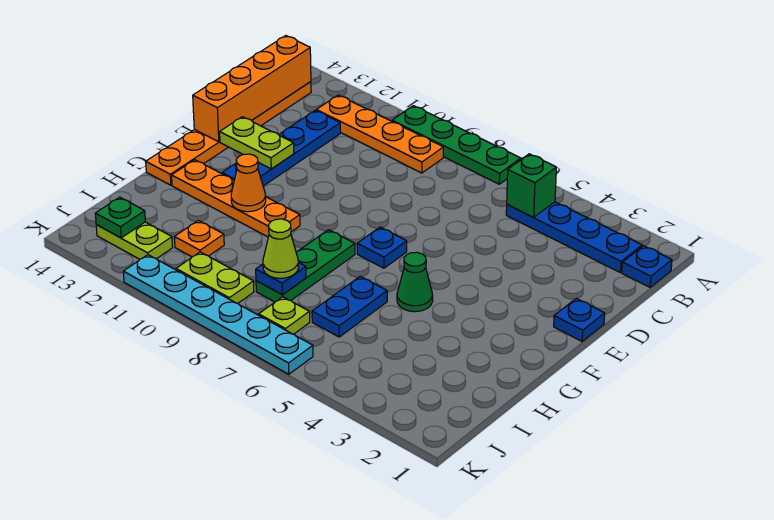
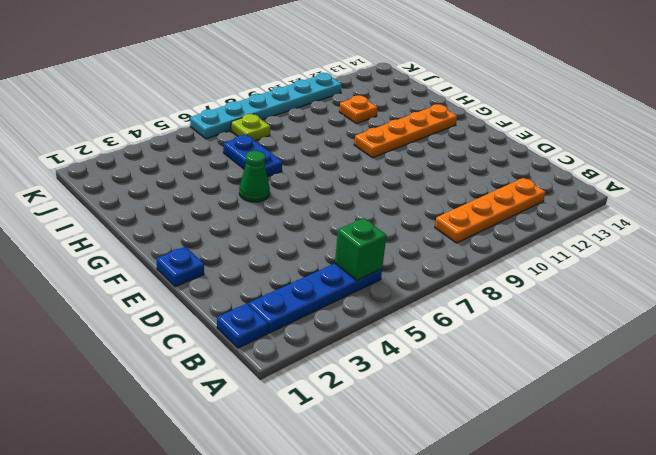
none -> green 1x4 plate [392,106,521,184]
none -> orange 1x6 plate [146,82,311,185]
none -> blue 1x4 plate [222,110,340,186]

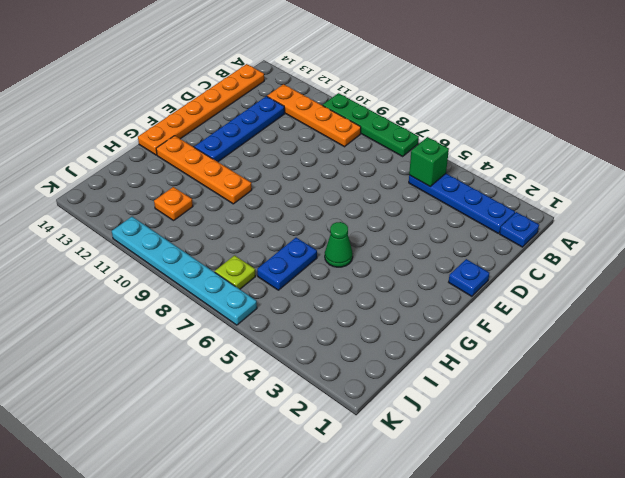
none -> blue 1x1 plate [357,227,407,268]
none -> green 1x3 plate [256,230,355,302]
none -> lime 1x2 plate [176,252,254,303]

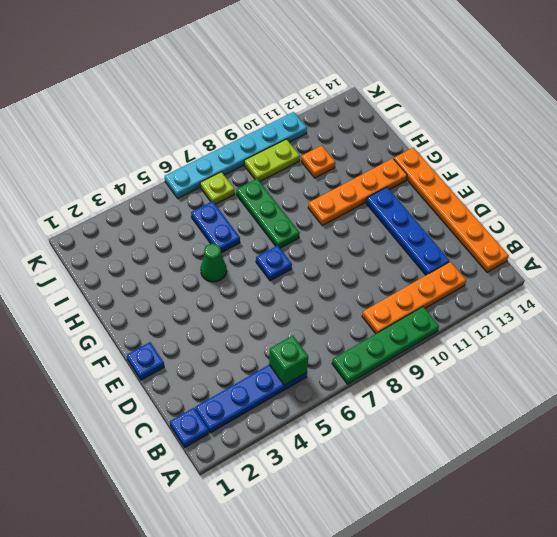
none -> lime 1x2 plate [96,222,173,259]
none -> orange 1x4 brick [193,36,311,142]
none -> lime 1x2 plate [220,117,294,169]

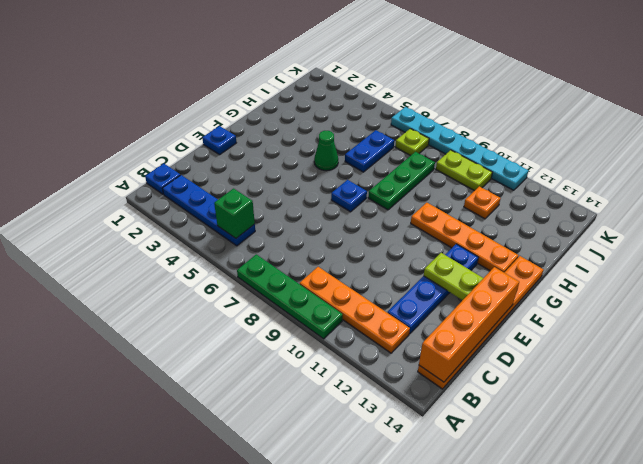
none -> lime 1x2 plate [96,222,173,259]
none -> orange 1x1 cone [231,154,266,212]
none -> blue 1x1 plate [256,262,306,295]

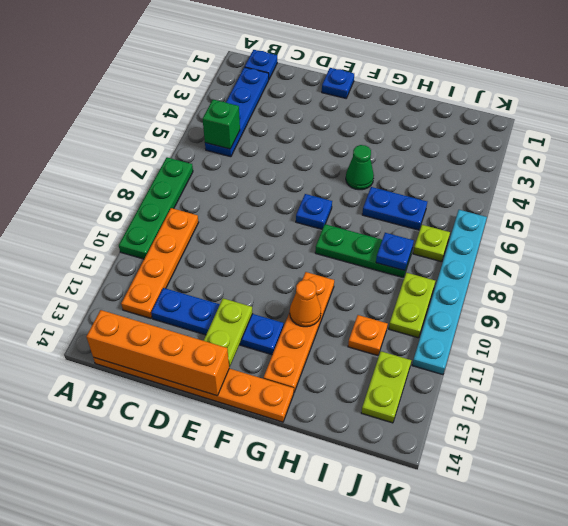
none -> green 1x1 plate [95,197,145,238]
none -> lime 1x1 cone [263,219,299,278]

